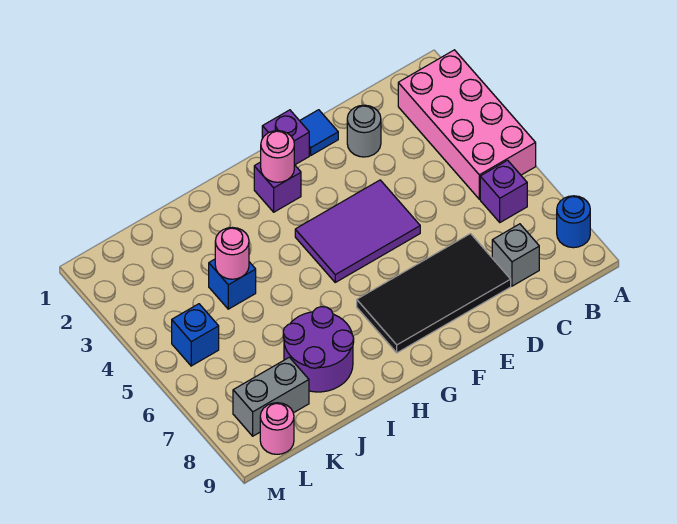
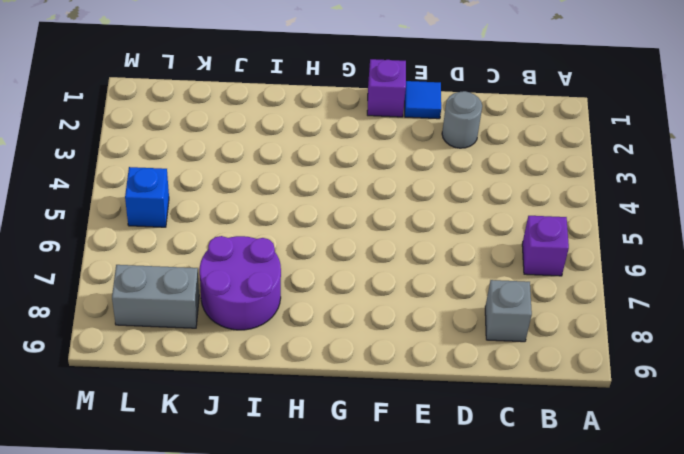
none -> pink 2x4 brick [398,50,536,199]
none -> blue 1x1 round brick [557,196,590,248]
none -> black 2x4 tile [357,234,511,353]

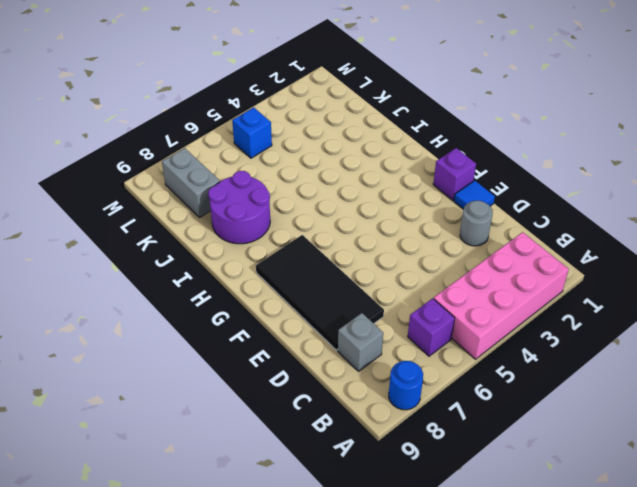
none -> purple 2x3 tile [295,180,420,282]
none -> purple 1x1 brick [254,162,301,212]
none -> blue 1x1 brick [209,259,256,309]

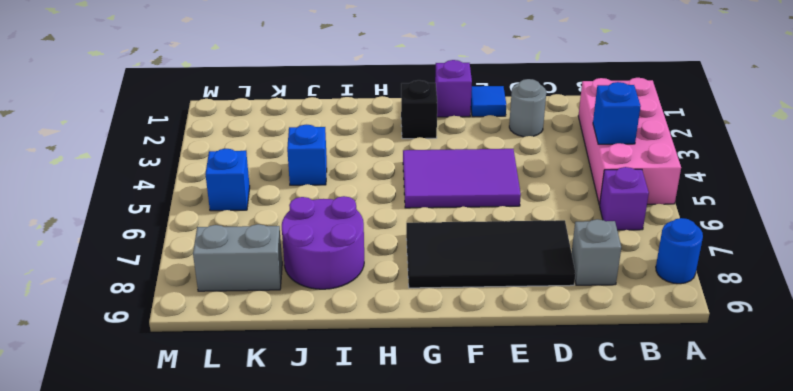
blue 1x1 brick [593,82,641,144] -> none
black 1x1 brick [401,80,437,139] -> purple 1x1 brick [254,162,301,212]
none -> pink 1x1 round brick [260,403,294,454]
none -> pink 1x1 round brick [261,131,294,182]
none -> pink 1x1 round brick [215,228,249,279]

